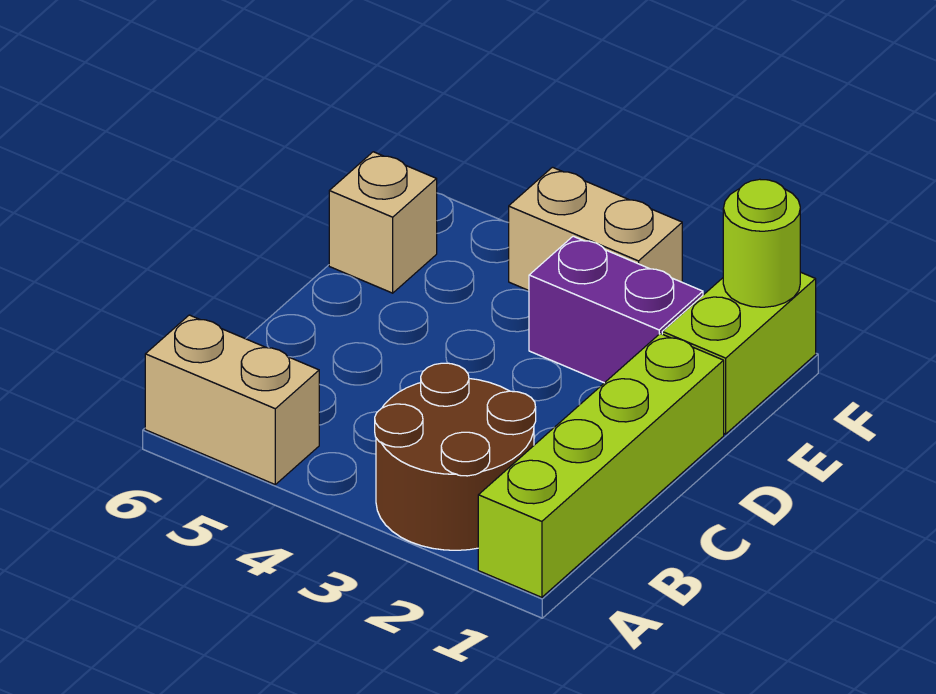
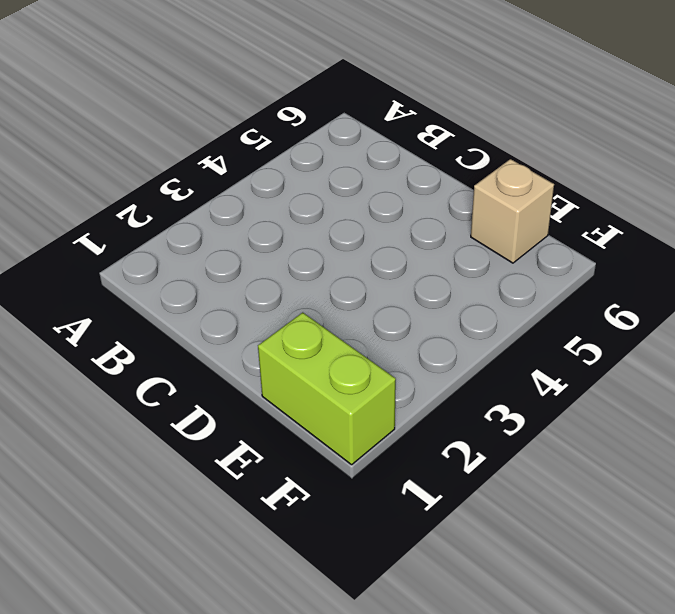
none -> lime 1x4 brick [478,334,724,597]
none -> brown 2x2 round brick [375,363,536,550]

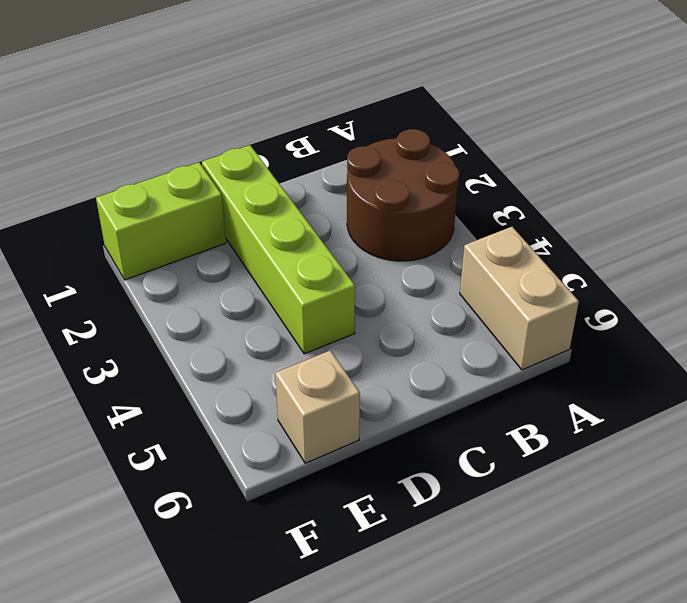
lime 1x4 brick [202,145,355,354] -> lime 1x4 brick turned to [478,334,724,597]
none -> purple 1x2 brick [529,236,703,383]
none -> tan 1x2 brick [509,167,682,290]

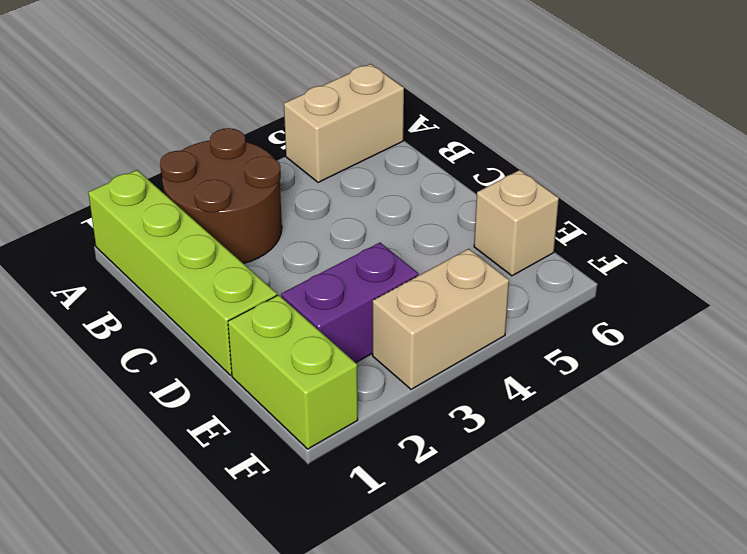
none -> lime 1x1 round brick [723,179,800,307]

